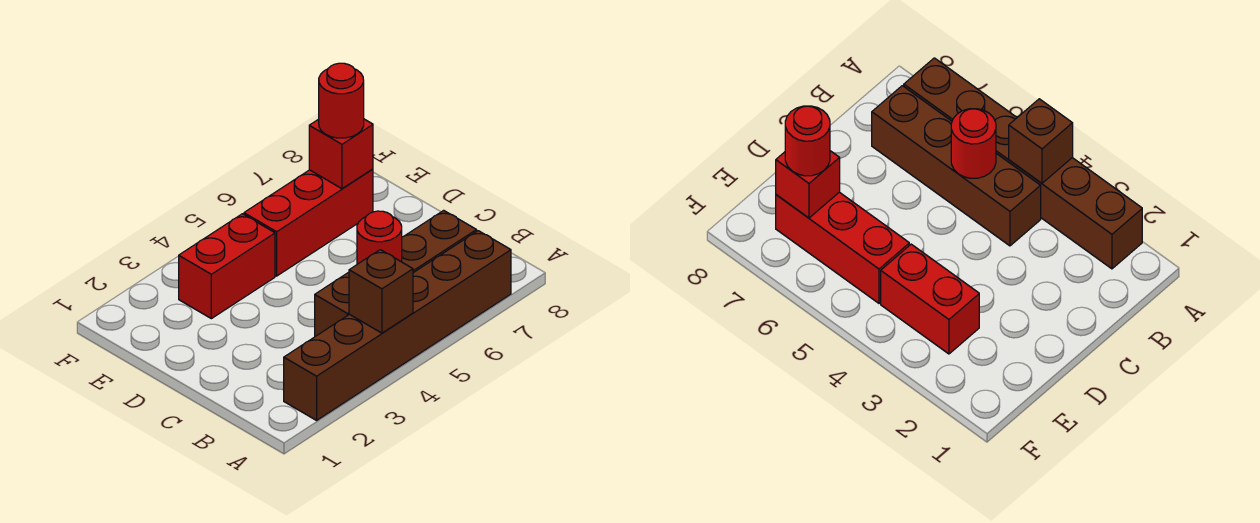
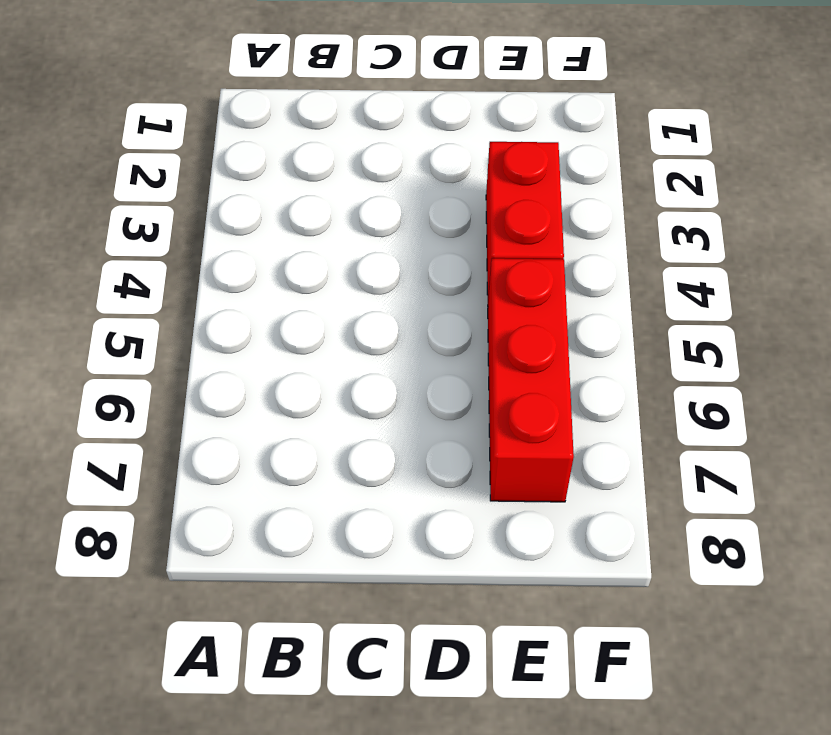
none -> brown 1x6 brick [284,231,511,420]
none -> brown 1x4 brick [315,210,477,336]

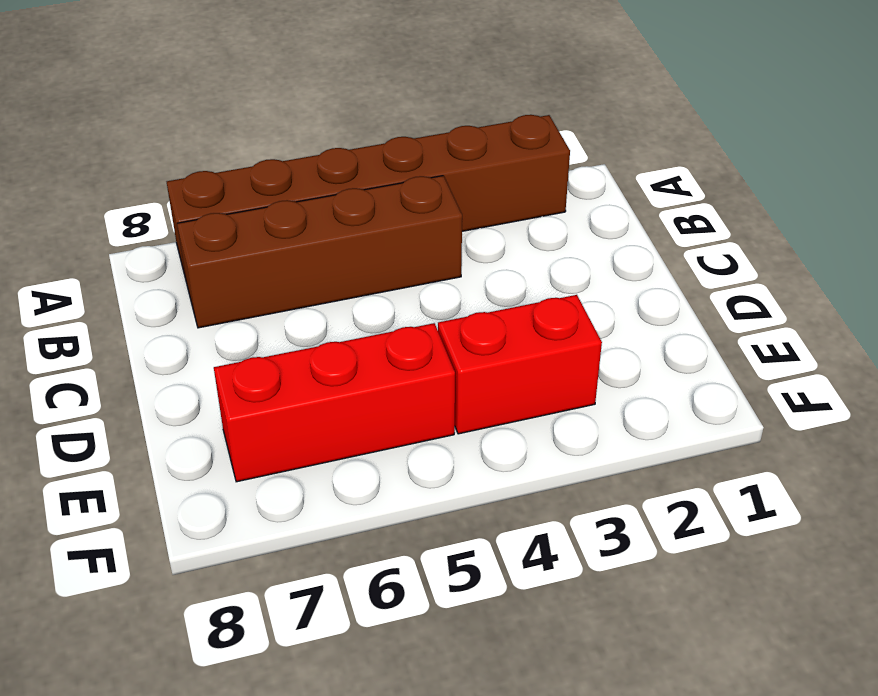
none -> brown 1x1 brick [349,250,413,333]
none -> red 1x1 round brick [357,211,402,264]

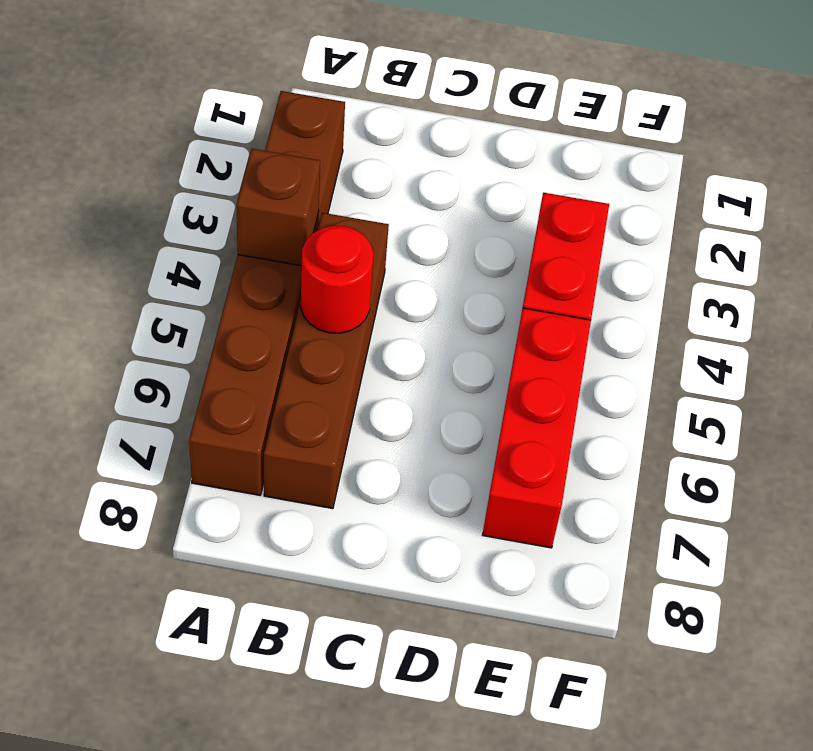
none -> red 1x1 brick [309,119,373,189]
none -> red 1x1 round brick [319,63,364,138]

